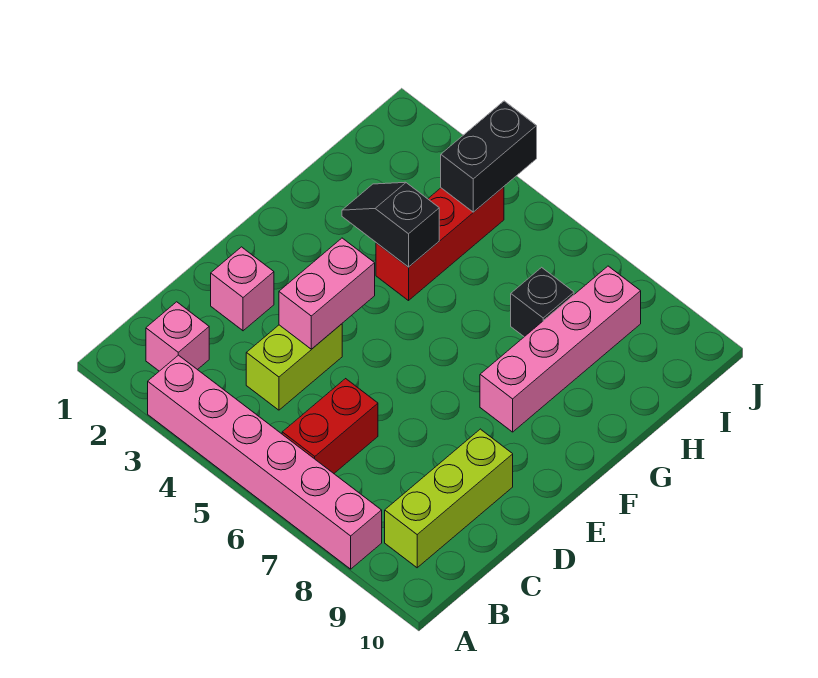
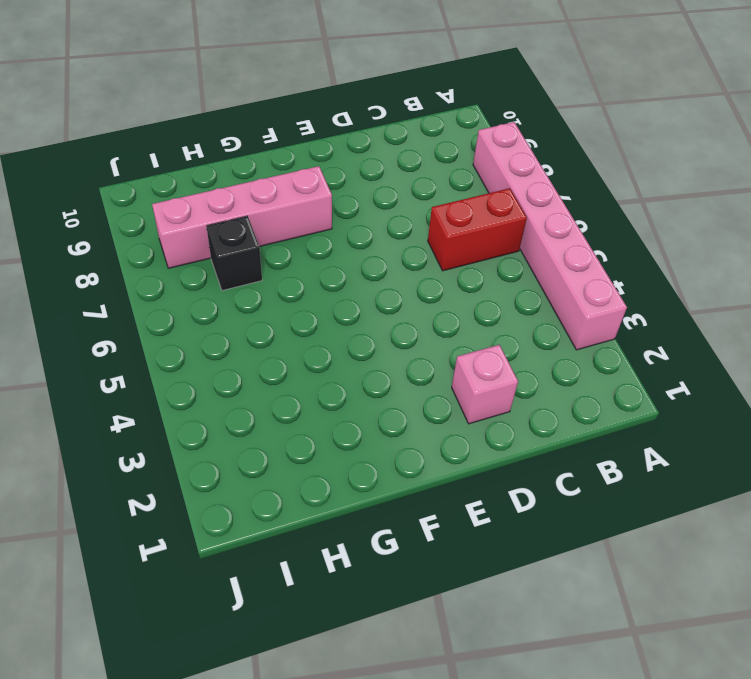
none -> pink 1x1 brick [146,302,209,371]
none -> lime 1x3 brick [385,429,513,568]
none -> lime 1x2 brick [246,324,342,410]

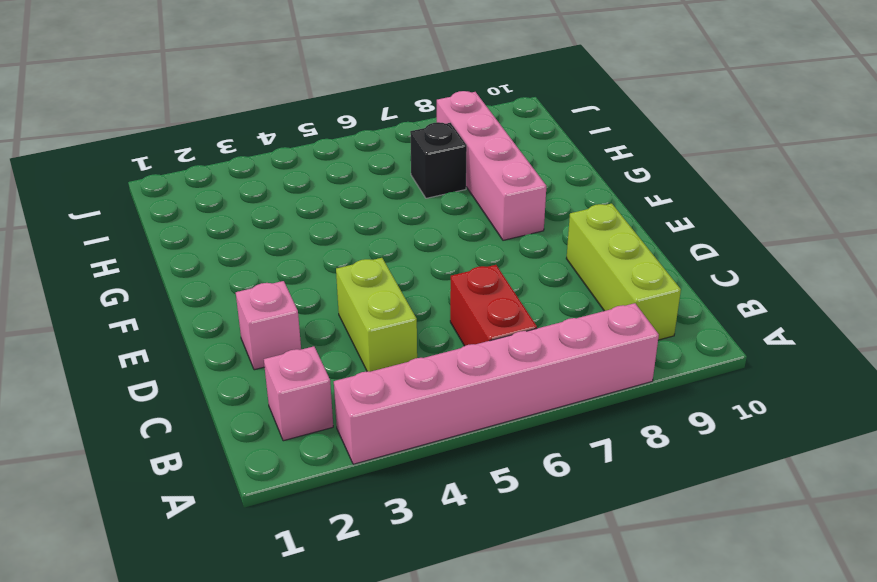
none -> red 1x3 brick [376,187,504,301]
none -> pink 1x2 brick [279,238,375,349]
none -> black 1x2 slope [342,182,439,267]

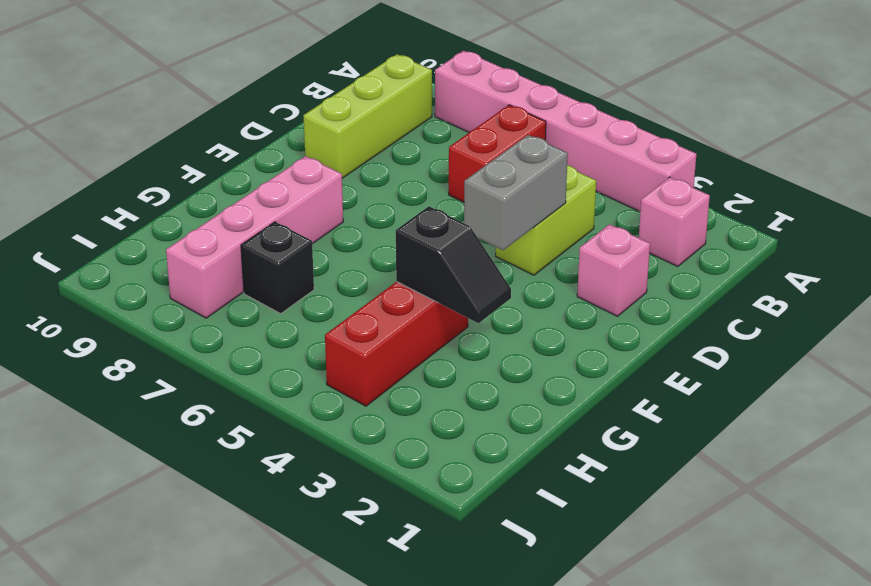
grey 1x2 brick [464,135,568,250] -> pink 1x2 brick [279,238,375,349]
none -> black 1x2 brick [441,101,537,212]

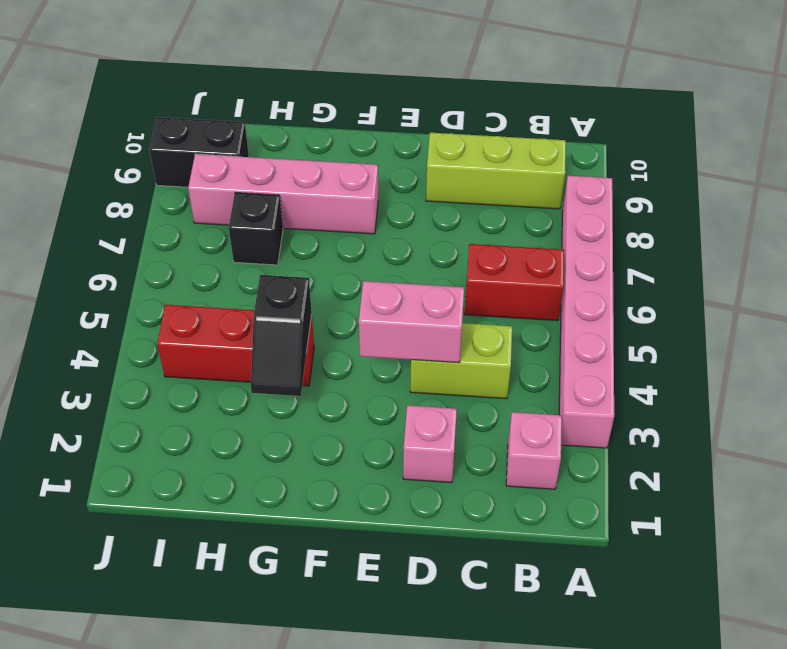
black 1x2 brick [149,117,249,187] -> black 1x2 brick moved to [441,101,537,212]

